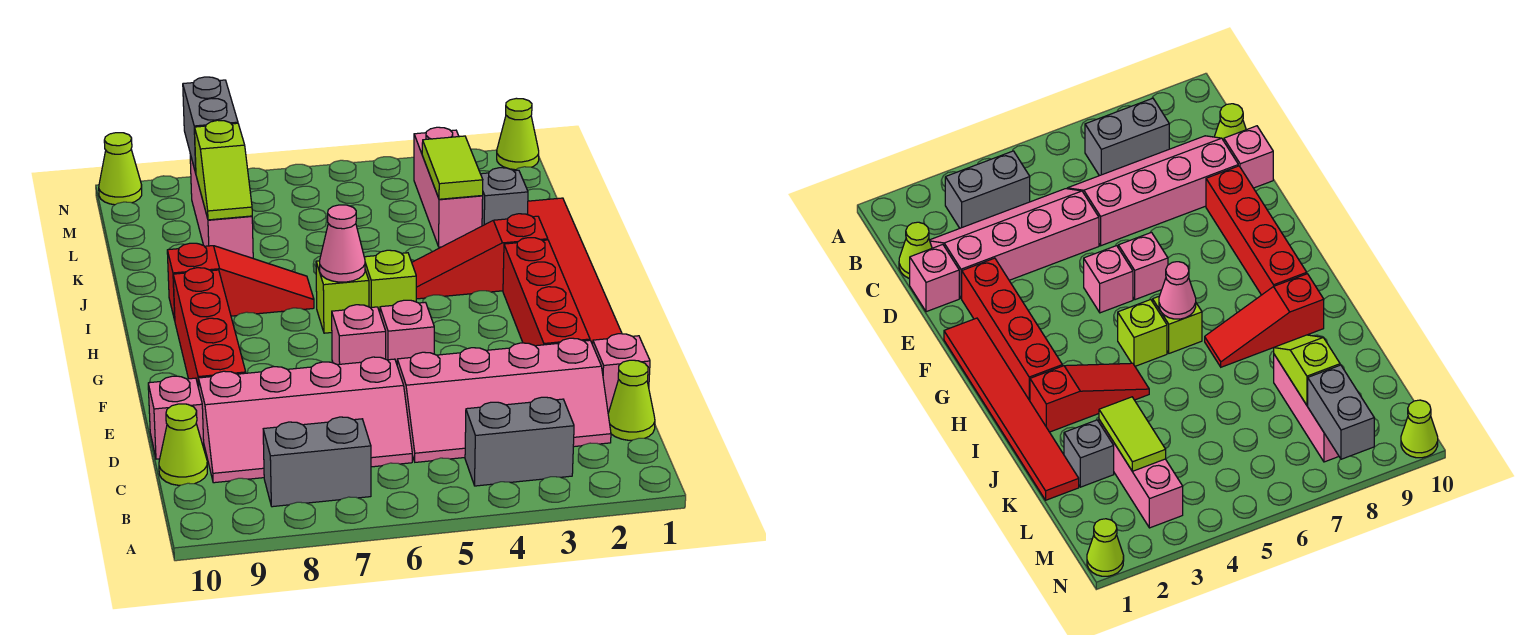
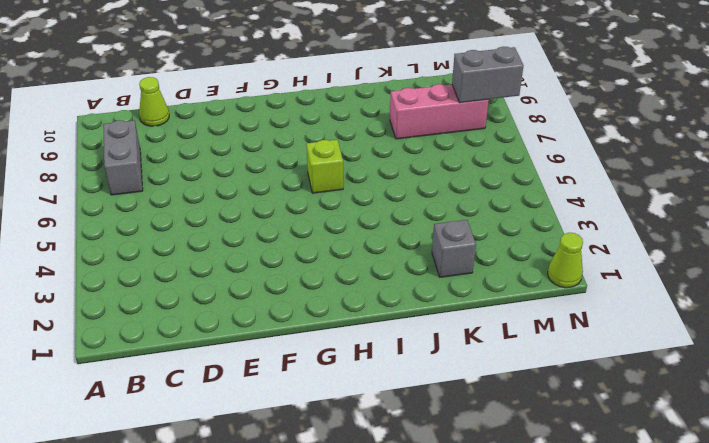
none -> grey 1x2 brick [465,397,574,486]
none -> lime 1x1 cone [608,360,655,440]
none -> pink 2x4 slope [397,338,611,462]

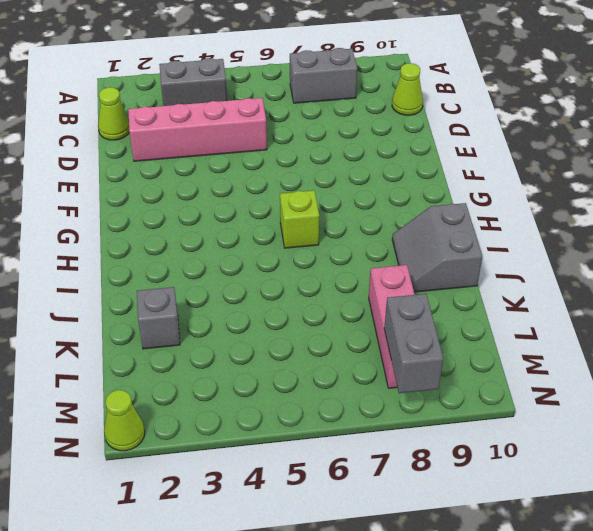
grey 2x2 slope [392,203,482,292] -> red 1x3 slope [167,243,314,320]
none -> pink 2x4 slope [198,357,412,483]
none -> pink 1x1 brick [593,334,650,413]
none -> pink 1x1 brick [148,376,204,459]

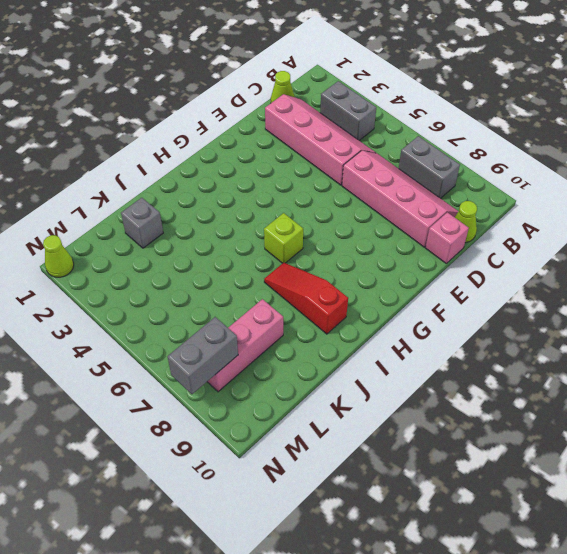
none -> pink 1x1 brick [593,334,650,413]
none -> red 1x4 brick [503,238,590,346]
none -> red 1x4 brick [173,268,246,388]

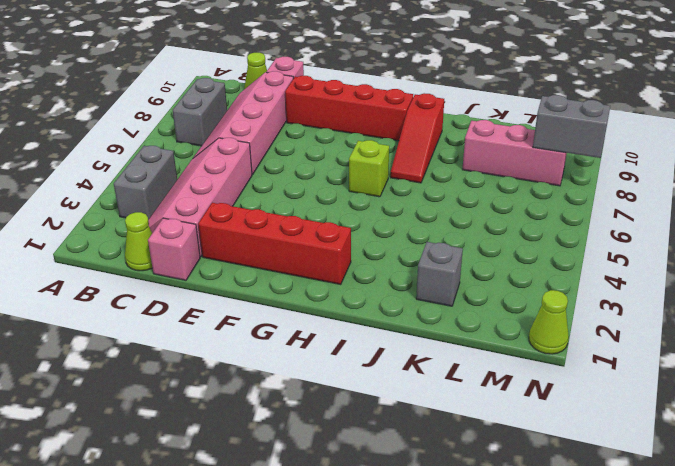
none -> red 1x6 tile [528,198,622,345]
none -> pink 1x1 brick [380,300,434,364]
none -> pink 1x1 brick [332,305,386,365]

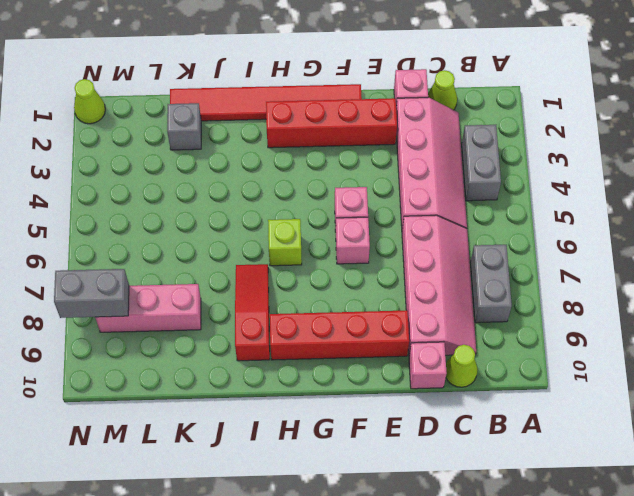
none -> lime 1x1 brick [364,250,416,312]
none -> red 1x3 slope [412,214,548,299]
none -> pink 1x3 brick [414,127,483,247]

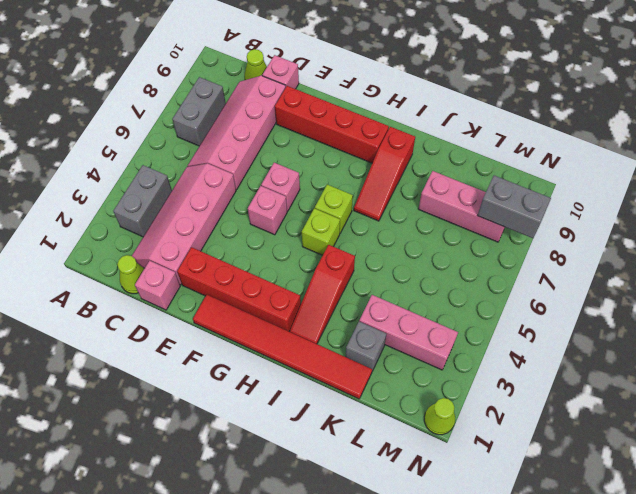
red 1x3 slope [289,245,355,344] -> red 1x3 slope turned to [412,214,548,299]
none -> lime 1x1 cone [99,133,142,205]
none -> pink 1x1 cone [320,205,365,282]
none -> lime 1x2 tile [422,136,483,199]

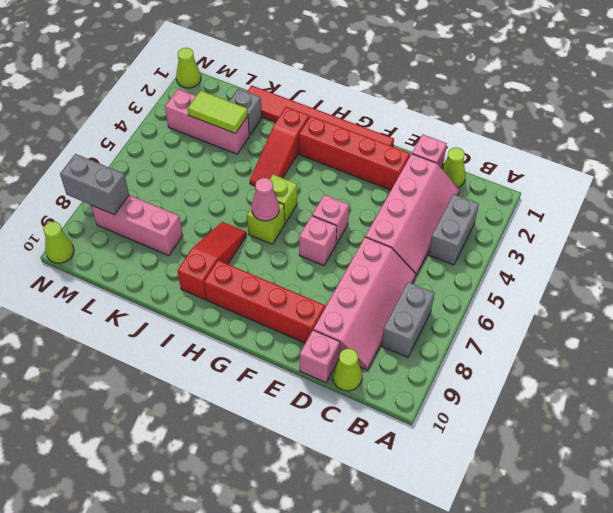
none -> lime 1x2 slope [195,120,252,220]

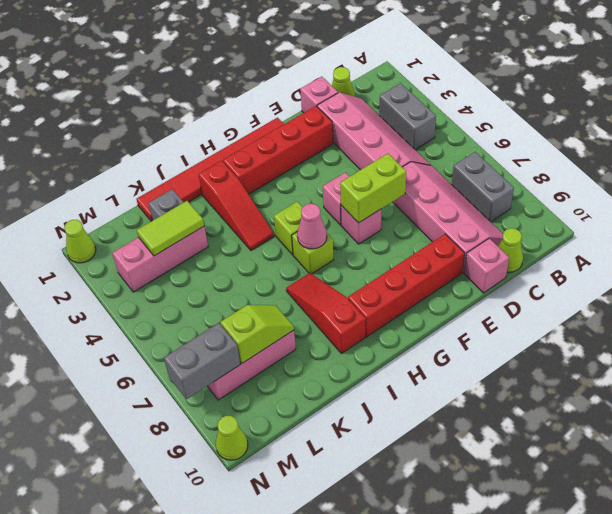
lime 1x2 brick [340,154,406,223] -> none

